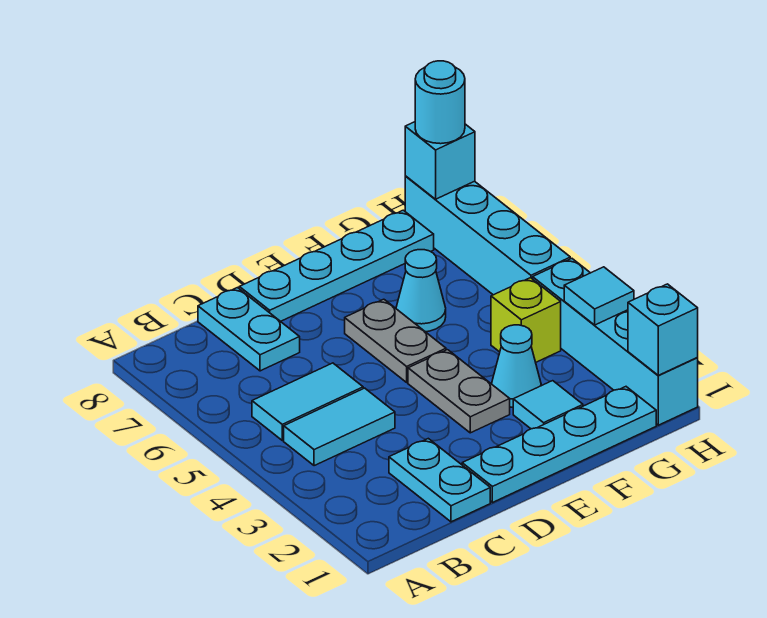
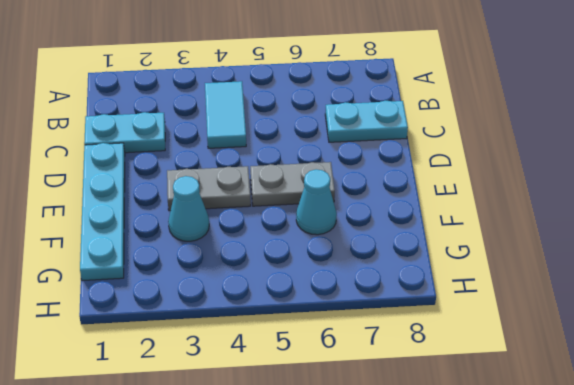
none -> cyan 1x2 tile [252,363,363,440]
none -> cyan 1x4 plate [239,210,434,321]
none -> cyan 1x1 tile [513,381,583,429]

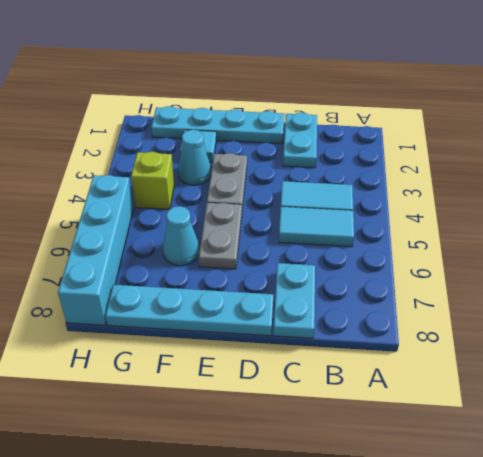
none -> cyan 1x4 brick [533,259,698,425]
none -> cyan 1x1 brick [628,284,698,375]
none -> cyan 1x1 tile [564,267,634,325]

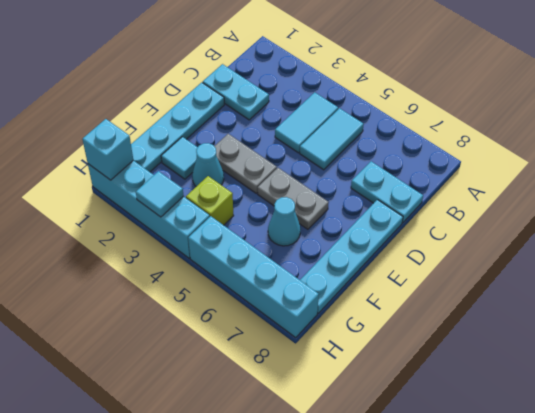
none -> cyan 1x1 brick [405,122,475,199]
none -> cyan 1x1 round brick [415,61,465,144]

